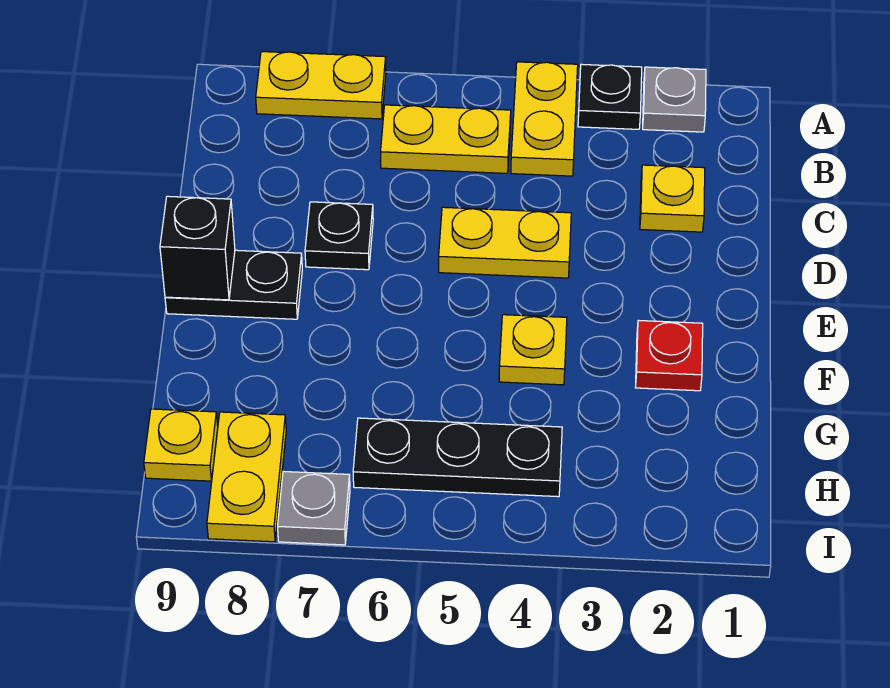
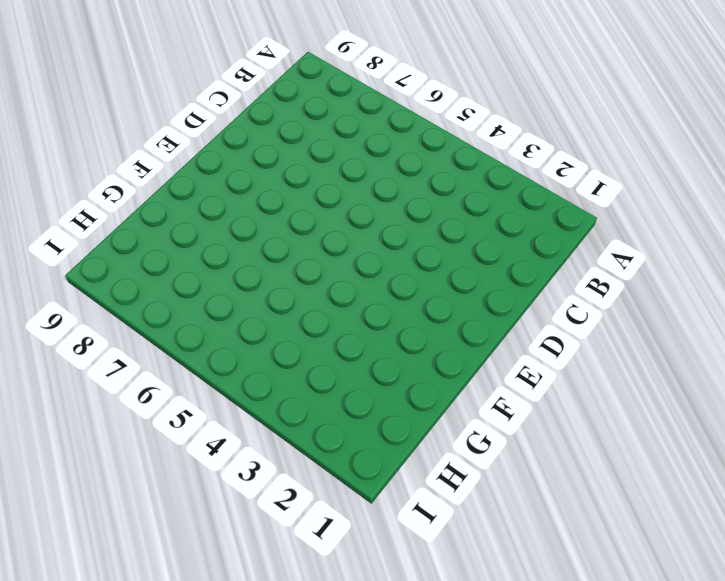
none -> grey 1x1 plate [643,67,706,132]
none -> black 1x1 plate [578,64,642,129]
none -> yellow 1x2 plate [511,62,578,176]

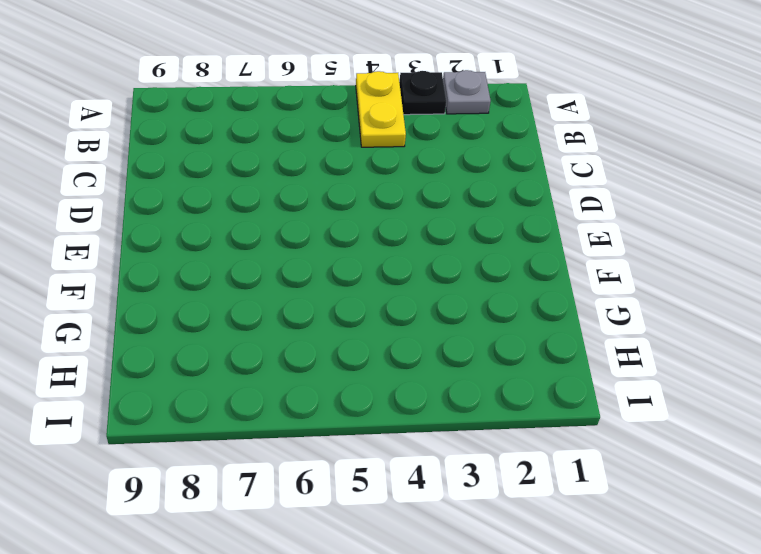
none -> yellow 1x2 plate [256,52,386,119]
none -> yellow 1x2 plate [381,105,511,173]
none -> yellow 1x1 plate [640,165,705,232]

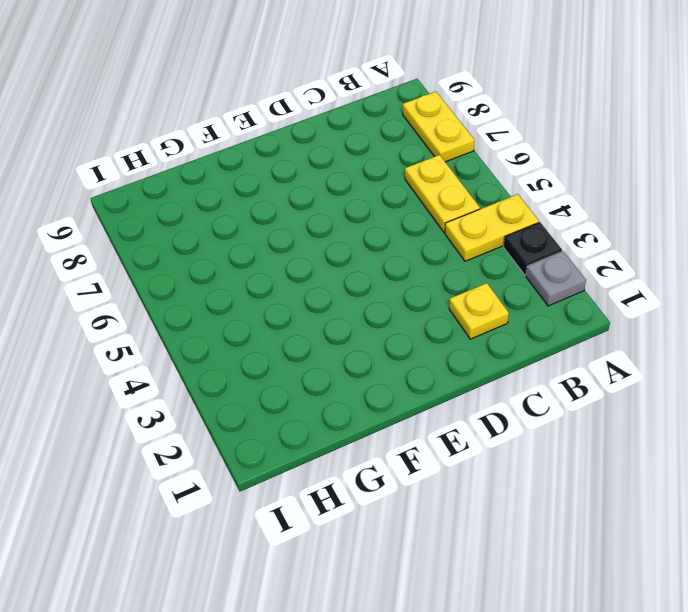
none -> yellow 1x2 plate [439,207,571,278]
none -> black 1x1 plate [305,202,373,270]
none -> black 1x2 plate [165,250,302,319]

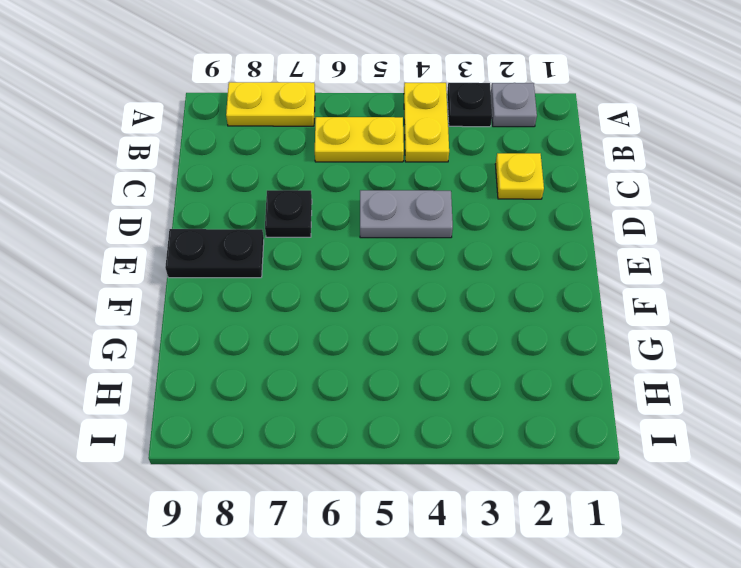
grey 1x2 plate [360,190,453,238] -> yellow 1x2 plate [439,207,571,278]
none -> red 1x1 plate [636,320,703,391]
none -> yellow 1x1 plate [499,315,567,385]
none -> black 1x3 plate [353,418,562,497]

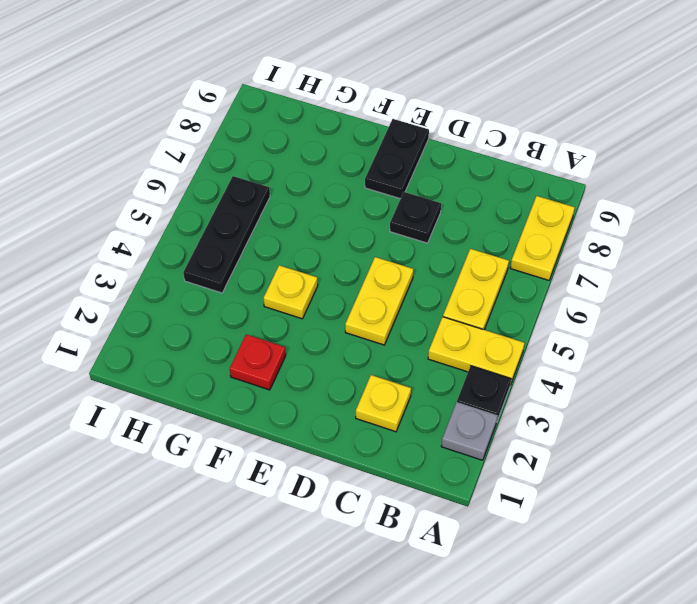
none -> yellow 1x2 plate [207,412,286,542]
none -> yellow 1x1 plate [144,409,218,481]
none -> grey 1x1 plate [278,472,350,545]

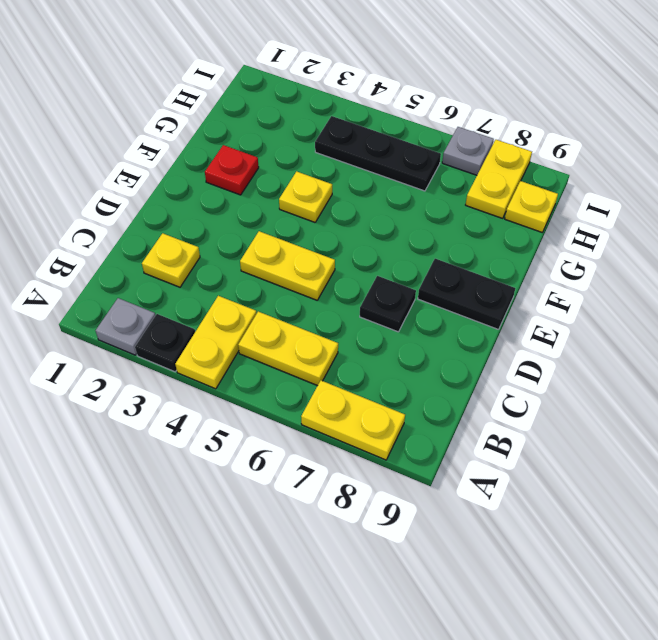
none -> black 1x1 brick [160,196,235,300]

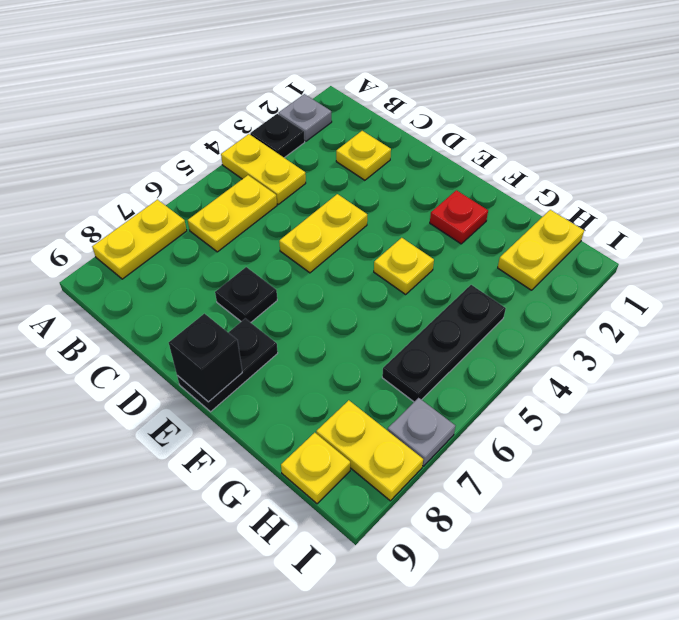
yellow 1x2 plate [498,210,584,290] -> none

